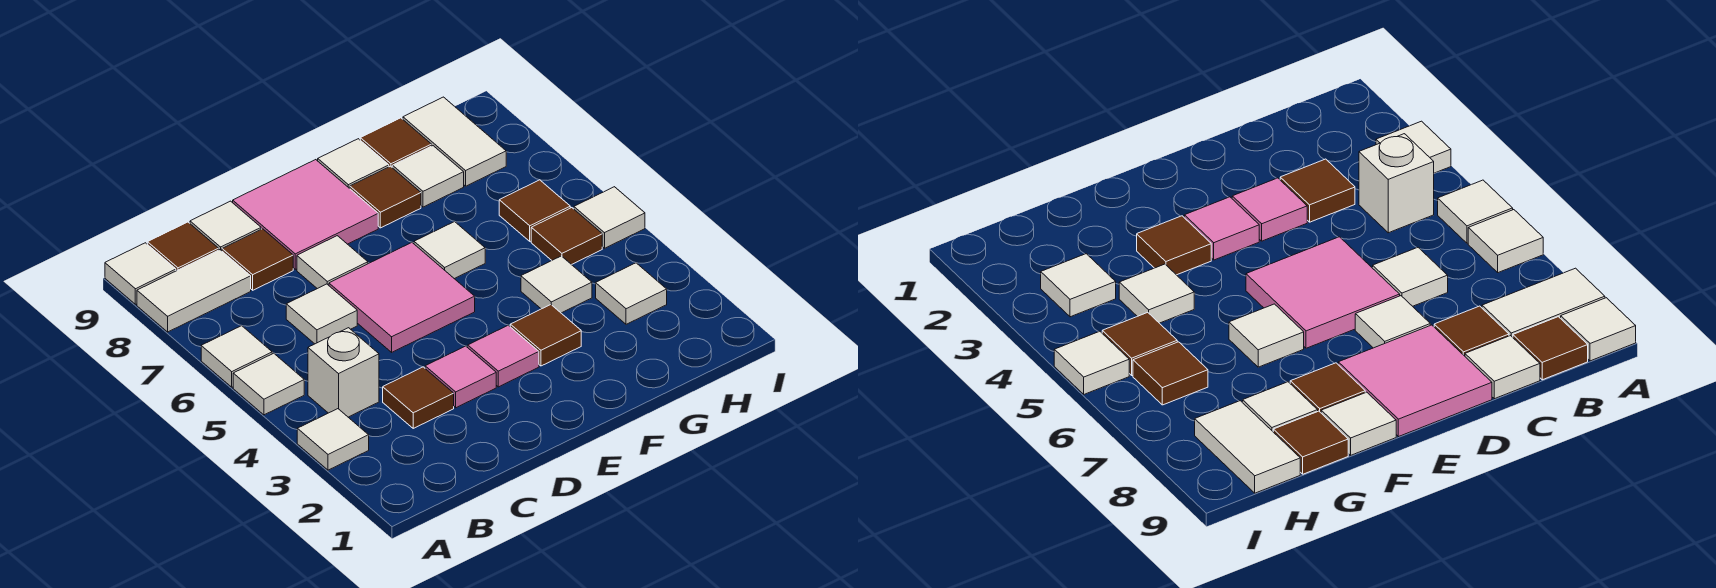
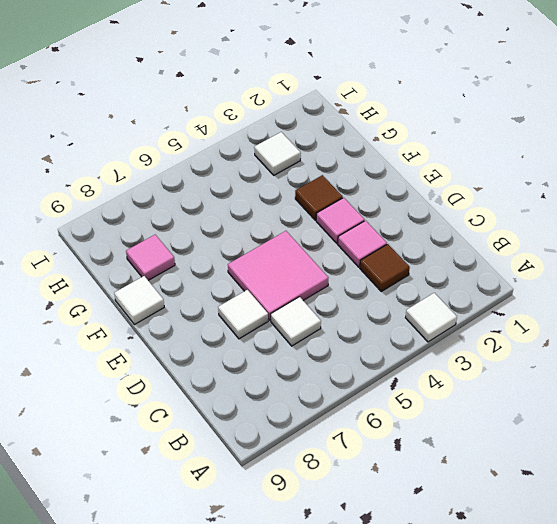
pink 1x1 tile [126,235,175,280] -> white 1x1 tile [392,146,464,207]
none -> white 1x1 tile [233,353,304,415]
none -> white 1x1 tile [201,326,272,387]
none -> white 1x2 tile [137,250,251,332]

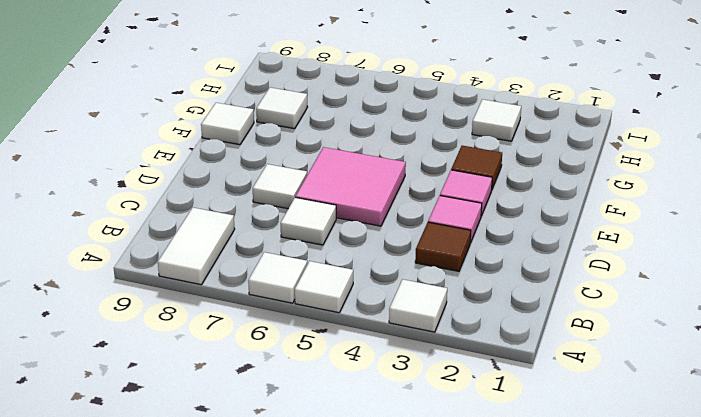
none -> white 1x1 tile [105,243,176,304]
none -> white 1x1 brick [308,328,379,417]
none -> brown 1x1 tile [147,222,219,271]

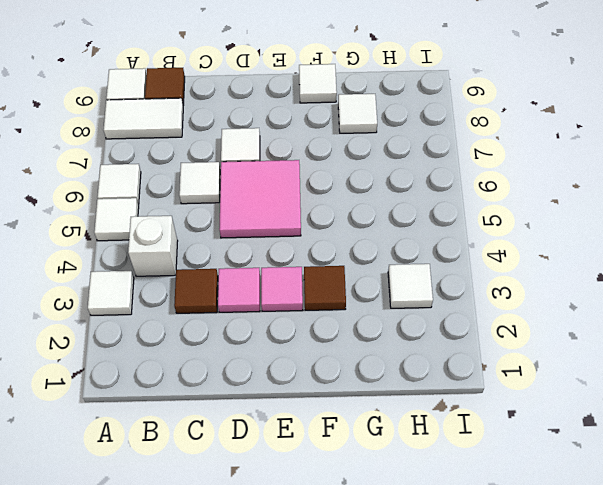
none -> brown 1x1 tile [222,229,293,290]
none -> white 1x1 tile [190,201,261,251]
none -> pink 2x2 tile [233,160,378,269]

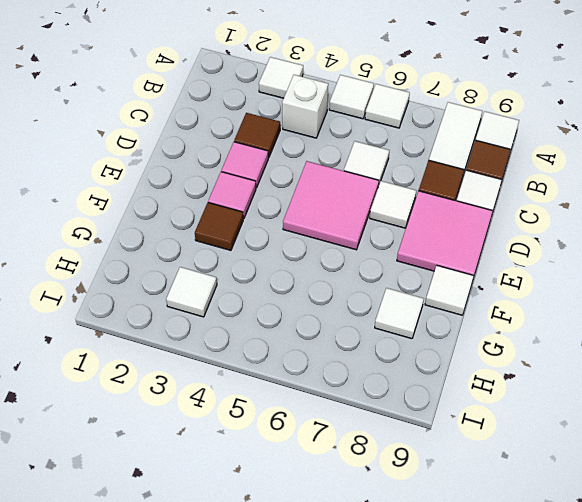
none -> white 1x1 tile [414,222,485,279]
none -> brown 1x1 tile [350,166,421,228]
none -> white 1x1 tile [521,256,592,313]

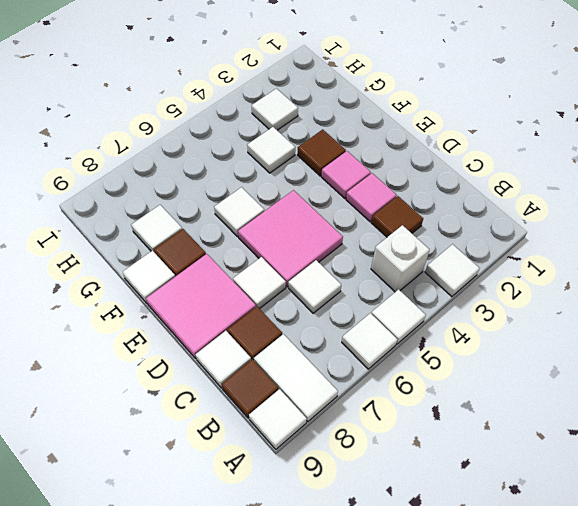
none -> brown 1x1 tile [360,118,431,167]
none -> brown 1x1 tile [531,208,602,265]
none -> brown 1x1 tile [499,180,570,241]

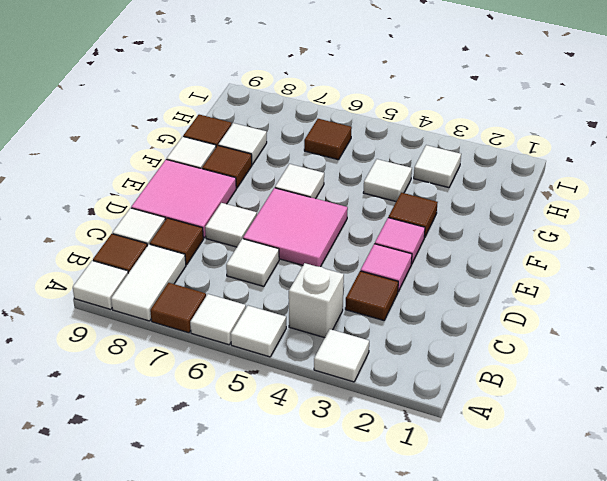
brown 1x1 tile [150,283,206,333] -> brown 1x1 tile moved to [531,208,602,265]
none -> white 1x2 tile [403,97,506,186]
none -> white 1x1 tile [574,187,645,248]

